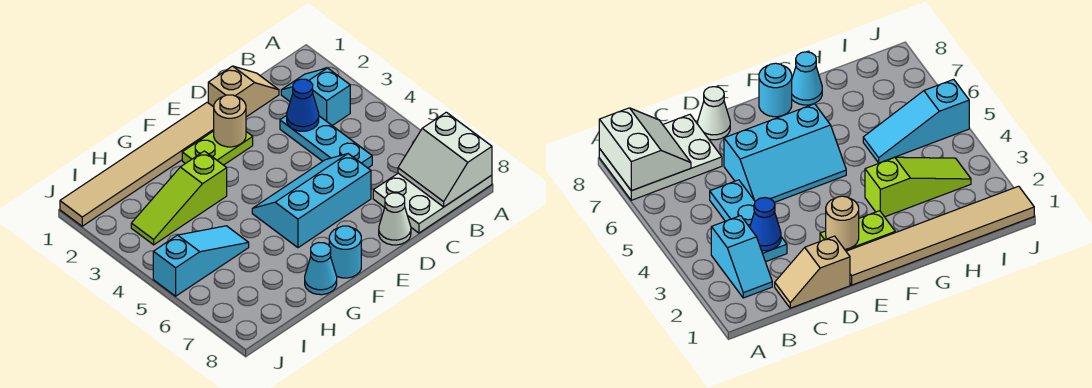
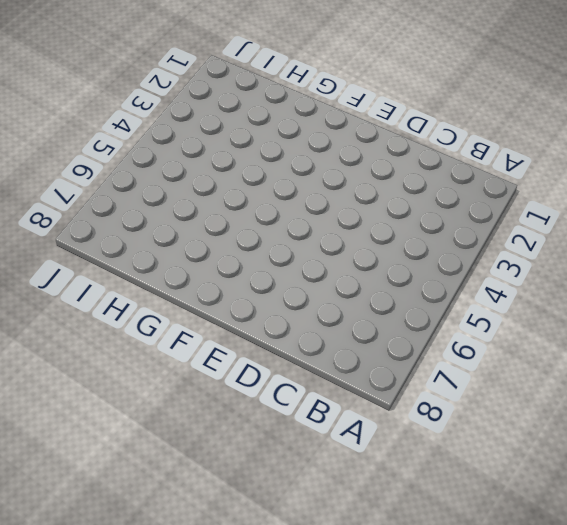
none -> white 2x3 plate [373,173,492,233]
none -> cyan 1x2 slope [281,68,350,126]
none -> tan 1x2 slope [208,66,279,117]

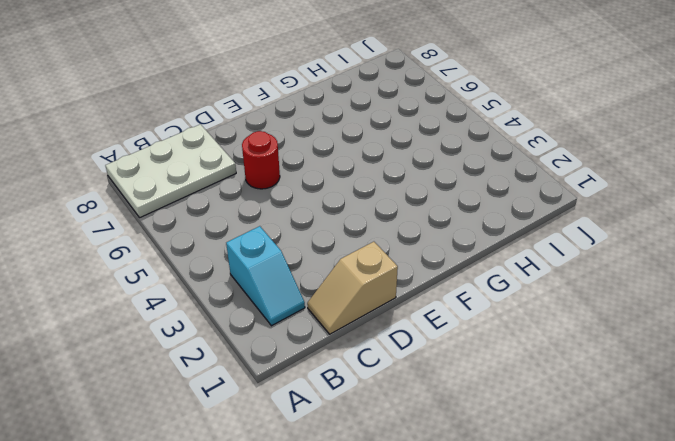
red 1x1 round brick [242,131,280,189] -> cyan 2x3 slope [252,154,371,248]
none -> cyan 1x3 plate [280,115,372,168]
none -> white 1x1 cone [379,193,411,245]
none -> tan 1x6 tile [60,102,214,226]

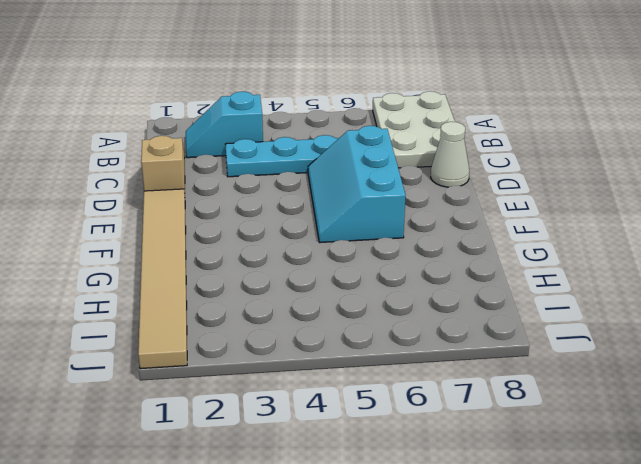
none -> lime 1x2 plate [182,131,253,165]
none -> cyan 1x1 round brick [329,226,361,278]
none -> lime 1x3 slope [131,151,227,245]

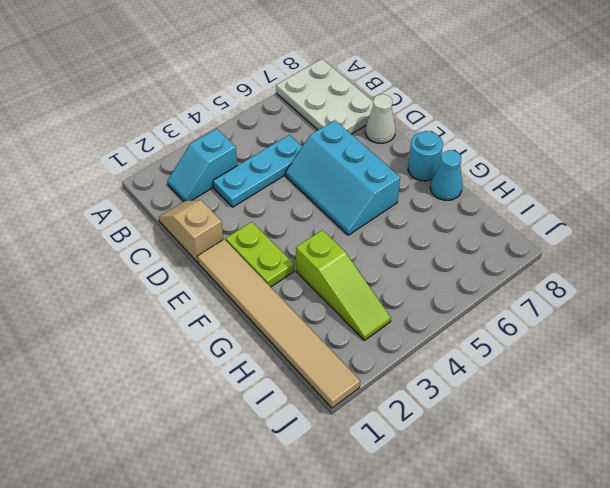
none -> cyan 1x3 slope [153,226,249,296]
none -> white 2x2 slope [398,112,492,207]
none -> blue 1x1 cone [287,79,319,131]

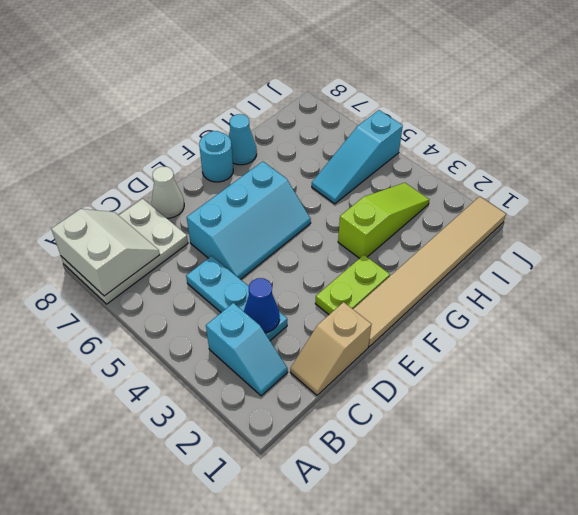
none -> tan 1x1 round brick [214,95,246,147]

